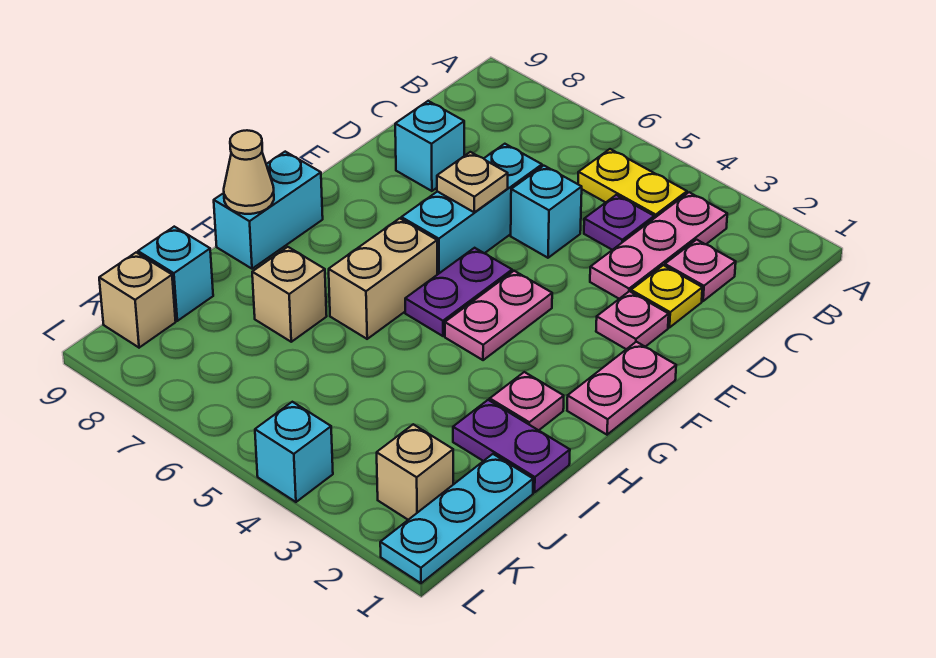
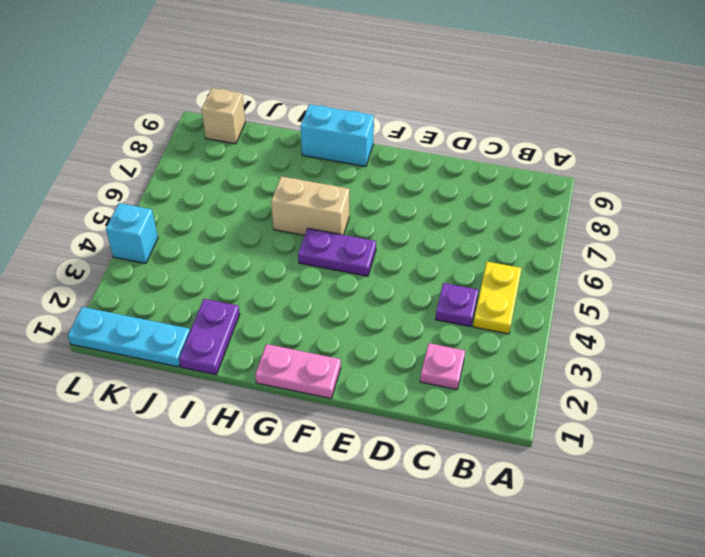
none -> pink 1x3 plate [590,192,727,299]
none -> yellow 1x1 plate [631,265,702,328]
none -> cyan 1x1 brick [511,166,582,258]

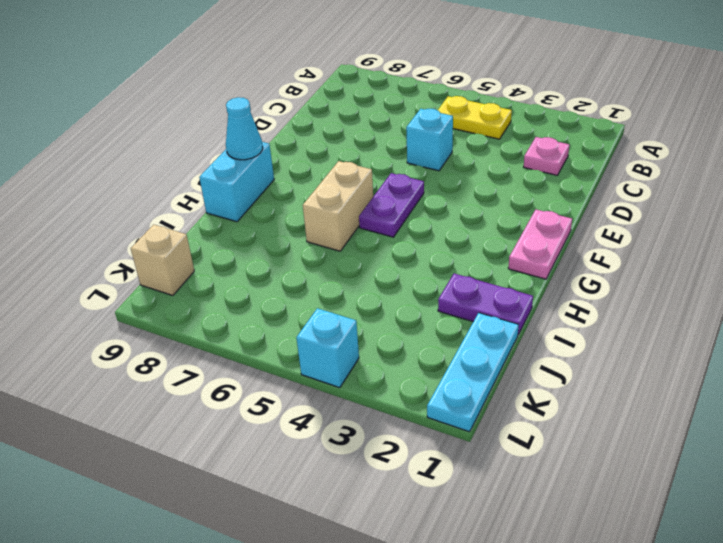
cyan 1x1 cone [226,97,263,160] -> none
none -> pink 1x3 plate [590,192,727,299]
none -> purple 1x1 plate [584,195,654,250]
none -> yellow 1x1 plate [631,265,702,328]

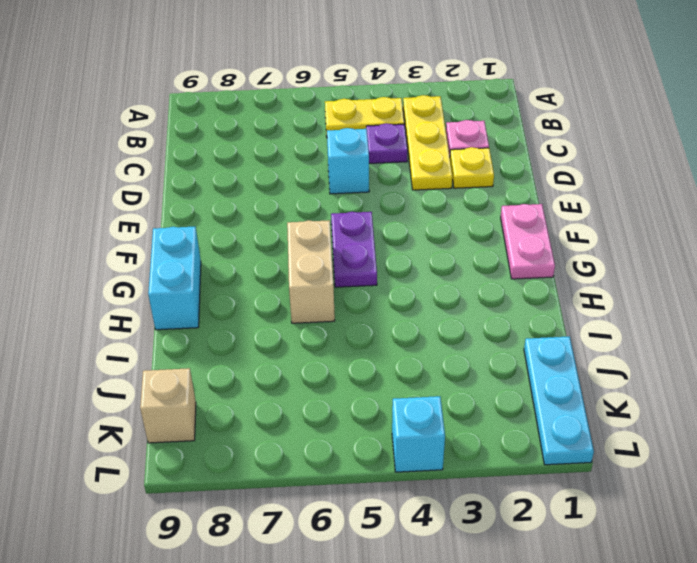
yellow 1x3 plate [403,95,453,190] -> pink 1x3 plate [590,192,727,299]
none -> cyan 1x3 brick [401,144,542,275]
none -> cyan 1x1 brick [395,101,464,191]
none -> pink 1x1 plate [596,291,669,349]

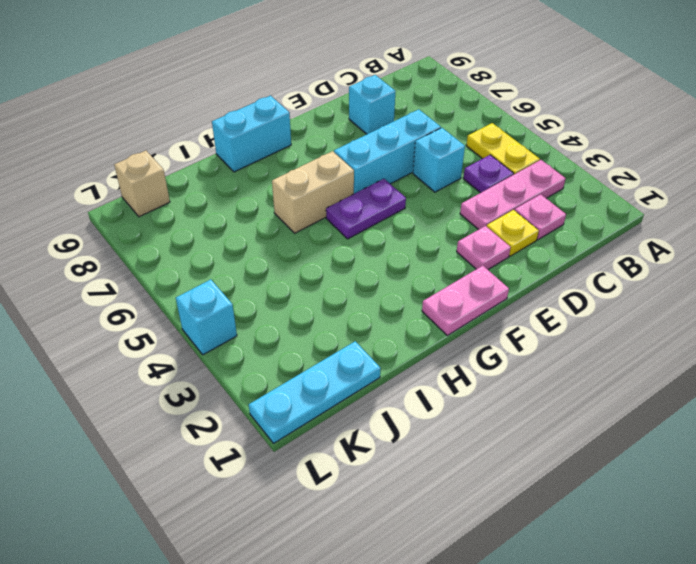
none -> pink 1x2 plate [445,271,552,360]
none -> pink 1x1 plate [490,372,564,430]
none -> purple 1x2 plate [453,400,570,493]

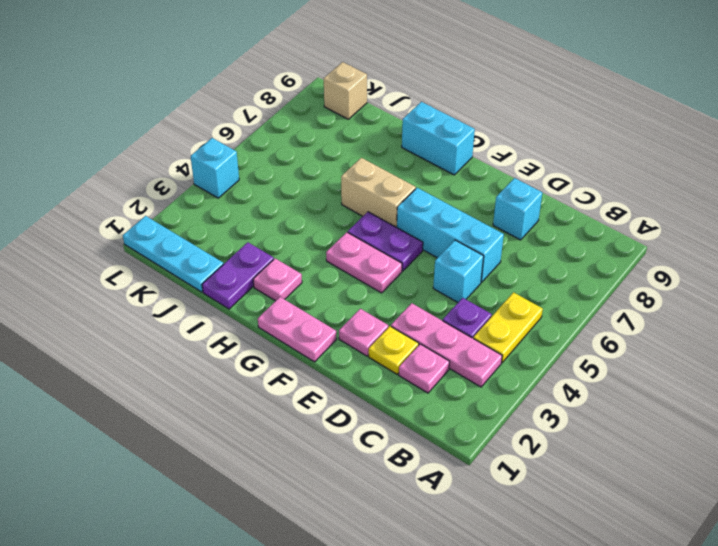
none -> tan 1x1 brick [252,247,327,342]
none -> cyan 1x1 brick [138,227,213,321]
none -> tan 1x1 brick [377,424,453,520]

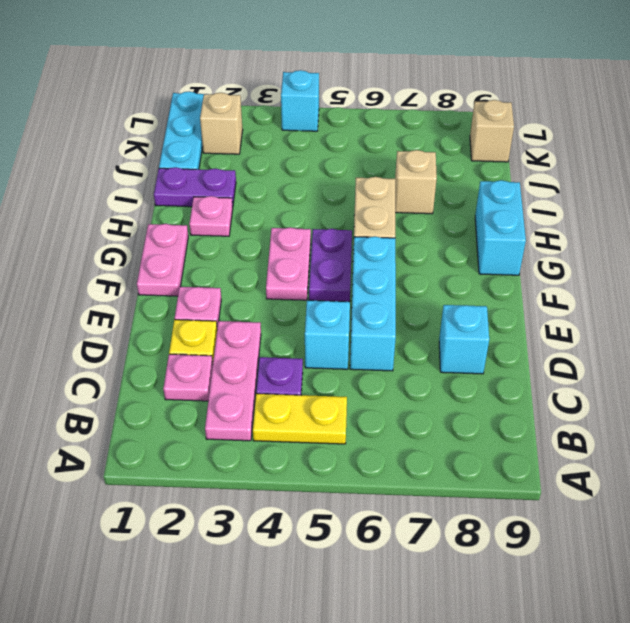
none -> cyan 1x1 brick [138,227,213,321]
none -> tan 1x1 plate [437,152,508,213]
none -> tan 1x1 cone [224,130,274,214]

